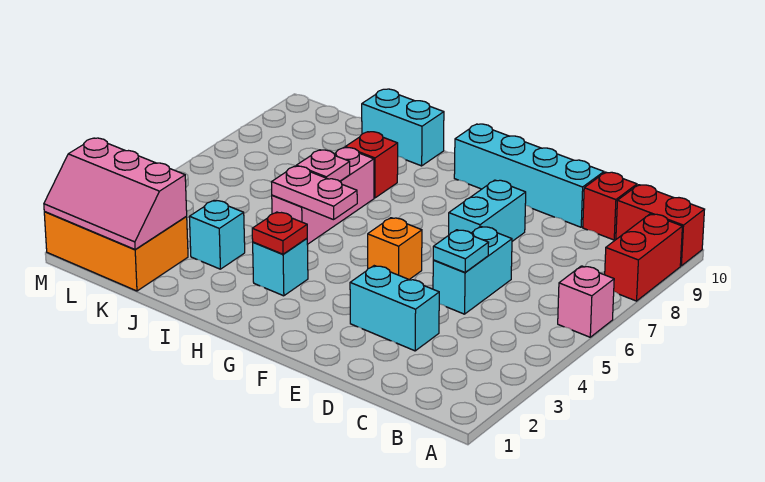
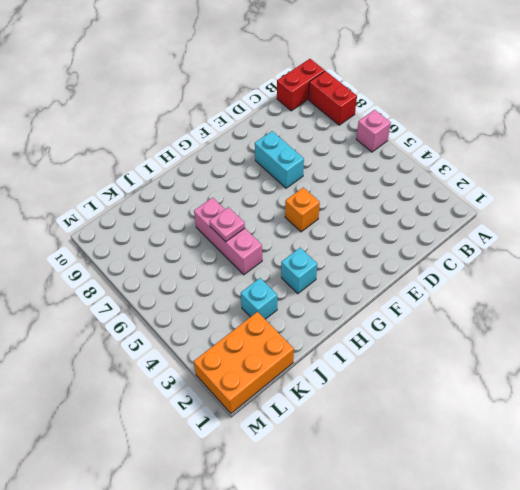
none -> red 1x1 brick [583,172,637,240]
none -> cyan 1x2 brick [350,266,439,351]
none -> cyan 1x2 brick [433,226,512,314]

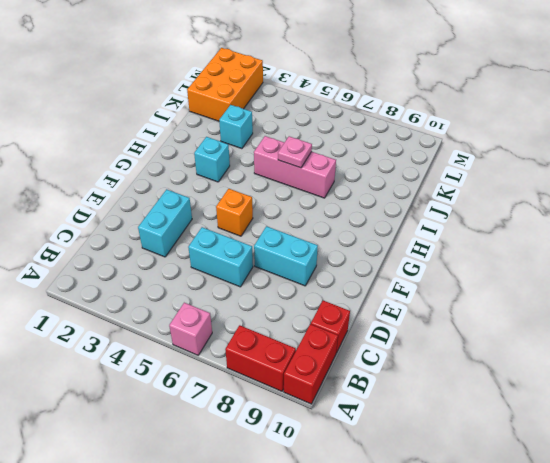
none -> cyan 1x4 brick [454,124,604,227]
none -> red 1x1 brick [345,132,398,198]
none -> cyan 1x2 brick [362,89,444,166]

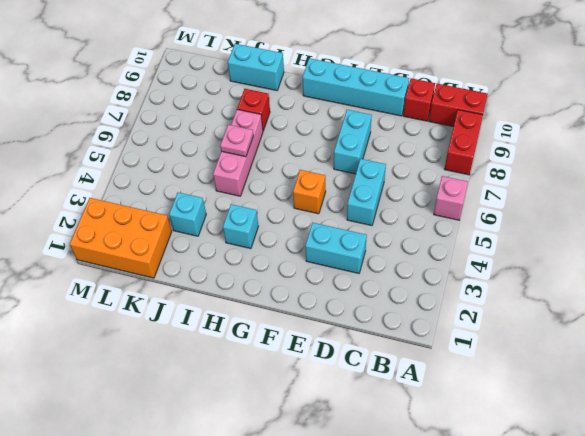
none -> cyan 1x1 plate [433,230,489,272]
none -> red 1x1 plate [252,212,307,254]
none -> pink 1x2 plate [272,166,357,220]

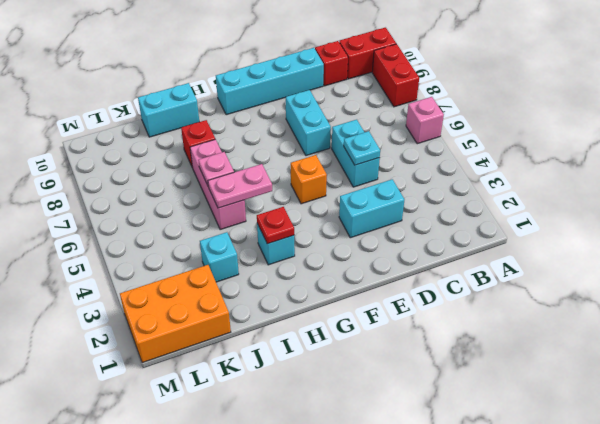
none -> pink 2x3 slope [44,138,187,250]

